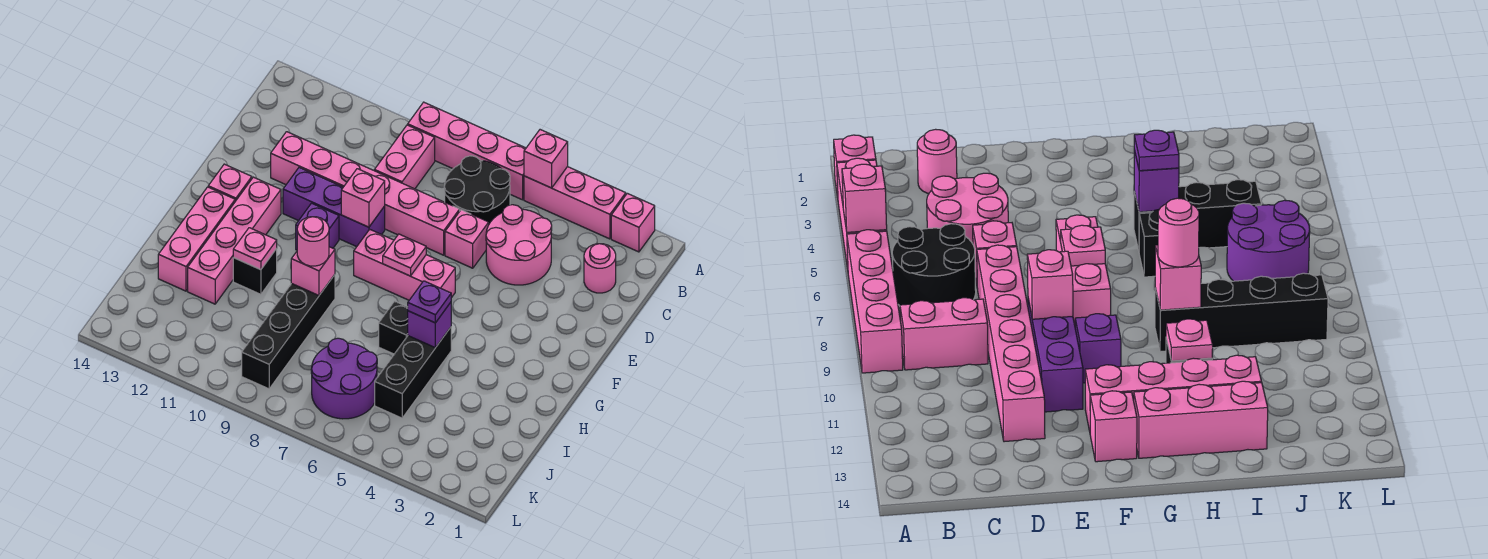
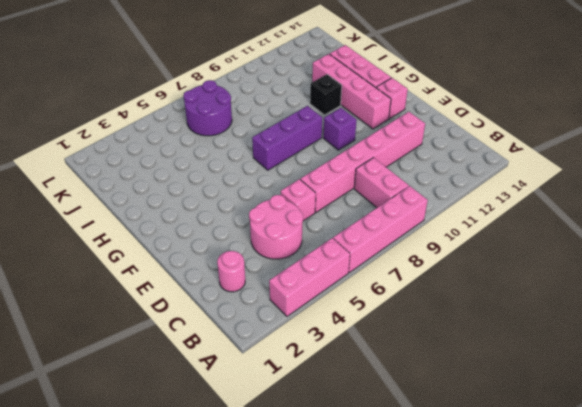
purple 1x3 brick [252,106,322,170] -> purple 1x3 brick moved to [283,168,385,247]
none -> pink 1x1 brick [611,193,655,252]
none -> black 2x2 round brick [444,156,510,224]
none -> pink 1x3 brick [354,229,455,300]

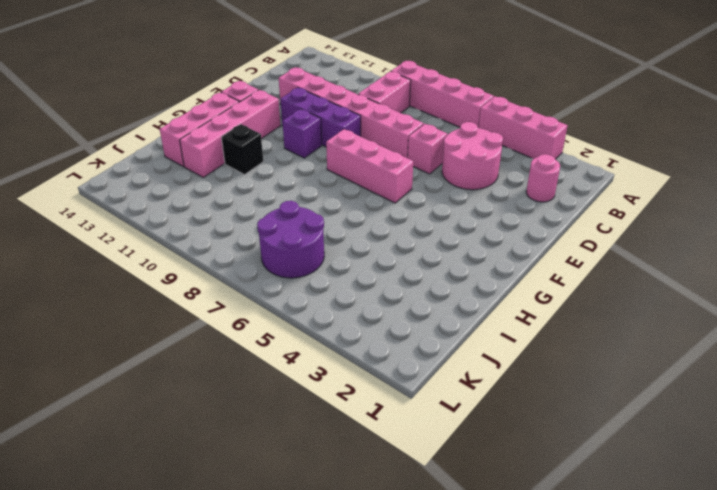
none -> pink 1x1 brick [611,193,655,252]
none -> black 2x2 round brick [444,156,510,224]
none -> black 1x3 brick [375,327,451,418]

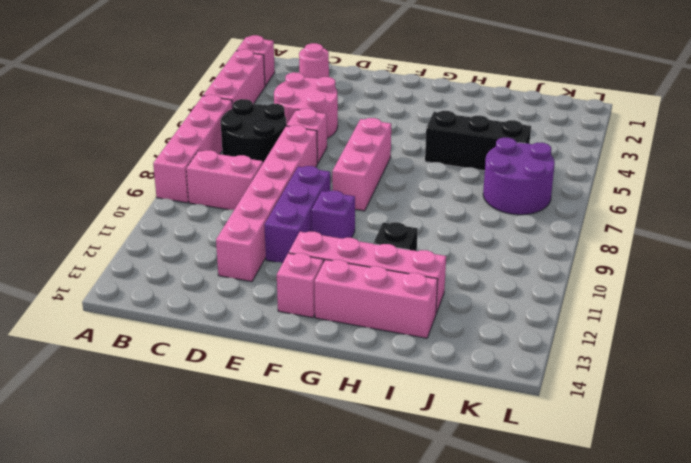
none -> black 1x1 brick [379,301,408,354]
none -> black 1x4 brick [242,275,335,389]
none -> pink 1x1 brick [524,130,568,188]

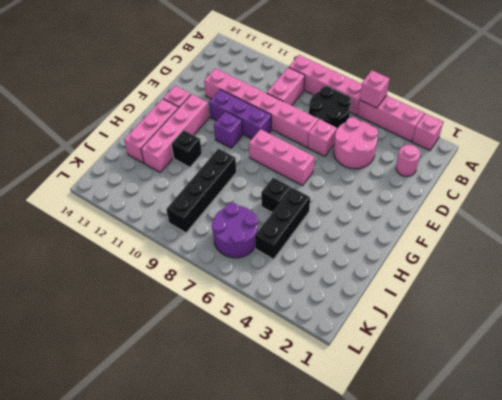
none -> pink 1x1 brick [341,169,385,227]
none -> pink 1x1 plate [383,234,426,276]
none -> purple 1x1 brick [408,302,451,348]

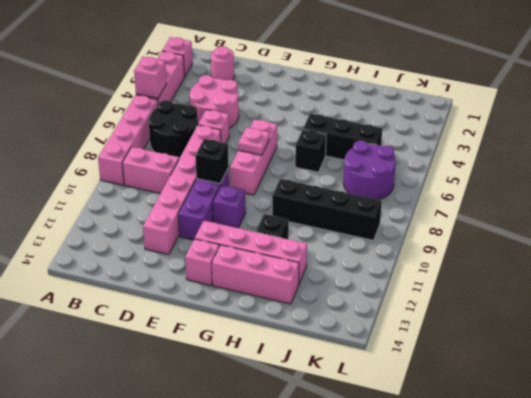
black 1x1 brick [195,139,228,183] -> pink 1x1 brick [341,169,385,227]
none -> purple 1x1 brick [408,302,451,348]
none -> pink 1x1 brick [291,247,335,295]
none -> pink 1x1 plate [233,228,277,270]

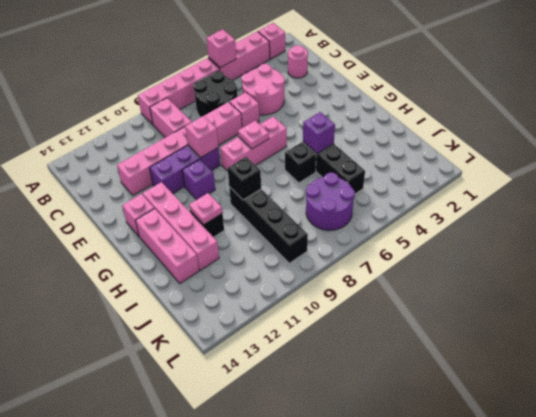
black 1x1 brick [228,157,261,200] -> pink 1x1 brick [291,247,335,295]
none -> purple 1x1 plate [408,281,451,323]
none -> pink 1x1 round brick [297,217,329,266]

